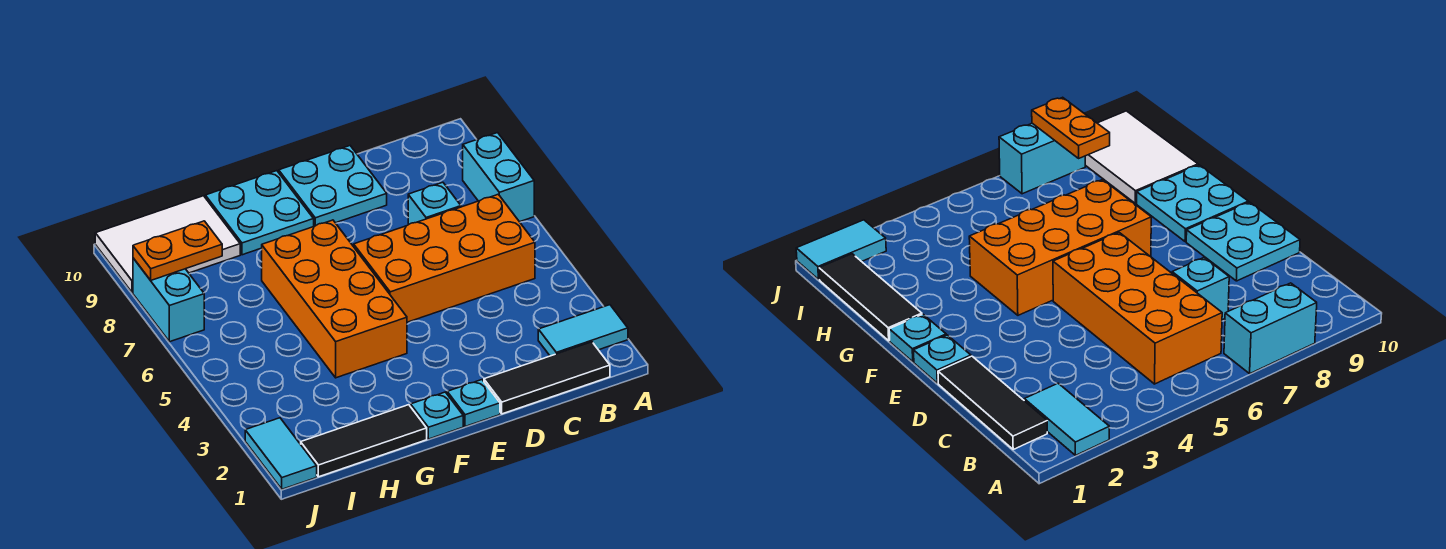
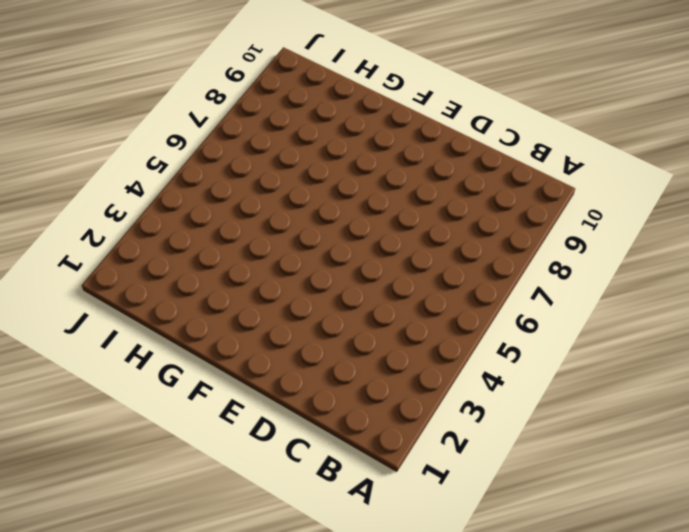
none -> cyan 1x2 tile [538,305,628,356]
none -> cyan 1x2 brick [463,133,534,222]
none -> black 1x3 tile [484,342,610,414]

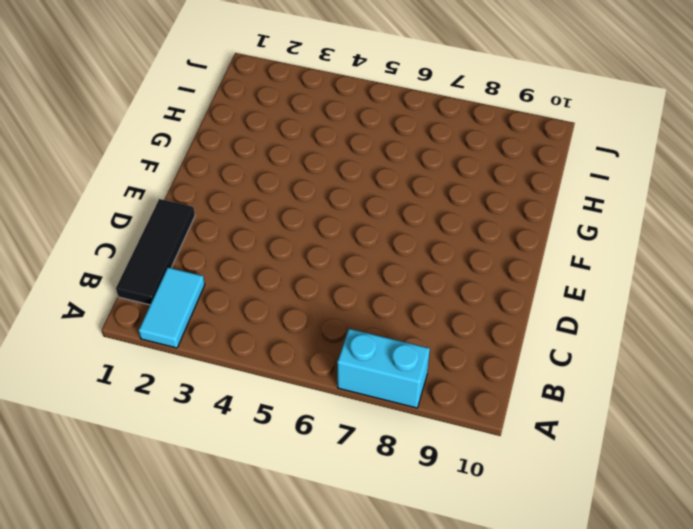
none -> orange 2x4 brick [354,194,535,322]
none -> cyan 1x1 brick [408,182,461,225]
none -> cyan 2x2 plate [279,146,387,226]

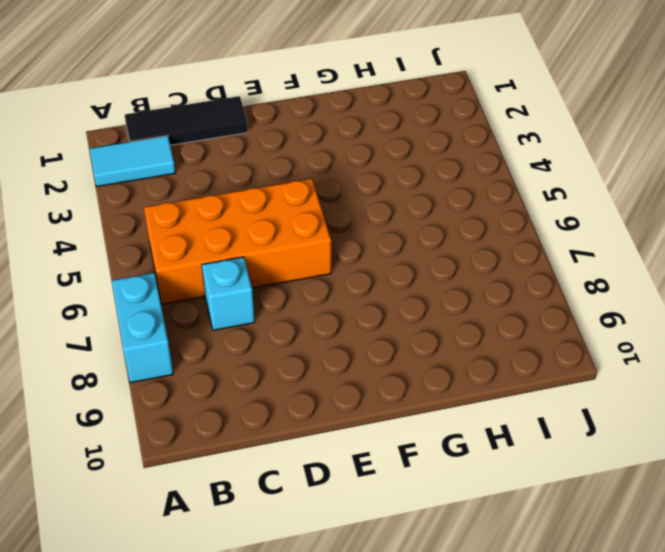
none -> cyan 2x2 plate [279,146,387,226]
none -> cyan 1x1 plate [447,380,500,427]
none -> cyan 1x1 plate [411,392,463,439]

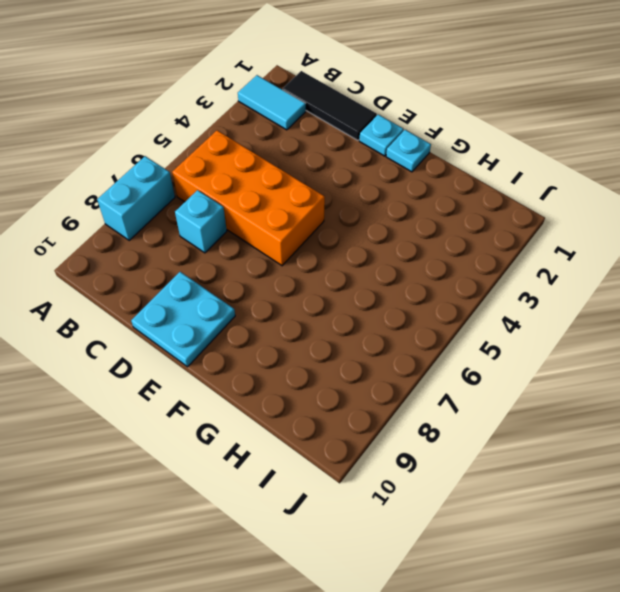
none -> orange 2x4 brick [262,220,407,378]
none -> cyan 2x2 plate [205,171,314,255]
none -> black 1x3 tile [301,405,427,477]

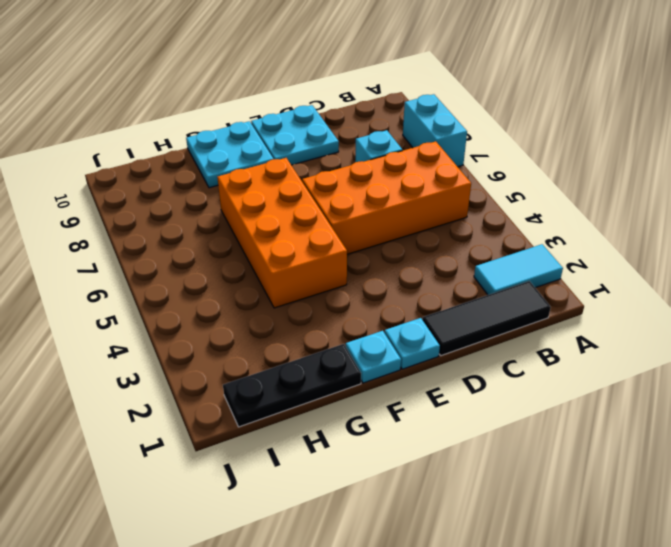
black 1x3 plate [223,344,361,427] -> black 1x3 tile [301,405,427,477]
none -> white 2x3 tile [95,196,240,292]
none -> cyan 1x2 tile [245,418,317,489]
none -> cyan 1x2 brick [133,258,204,342]

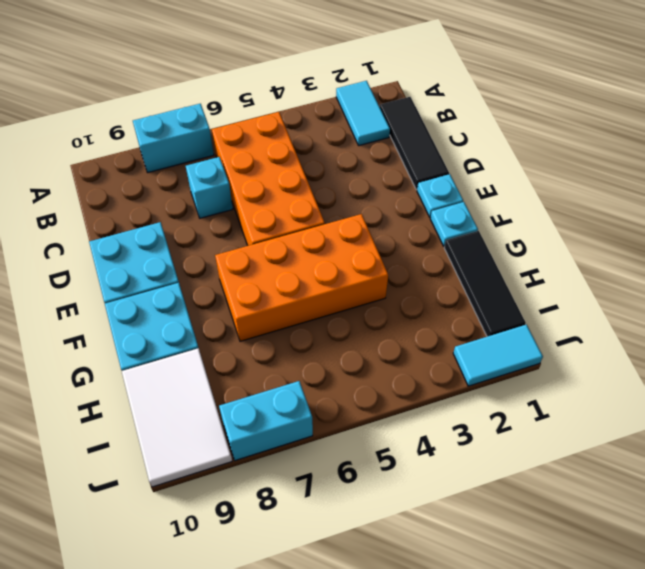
none -> orange 1x2 plate [133,221,222,280]

